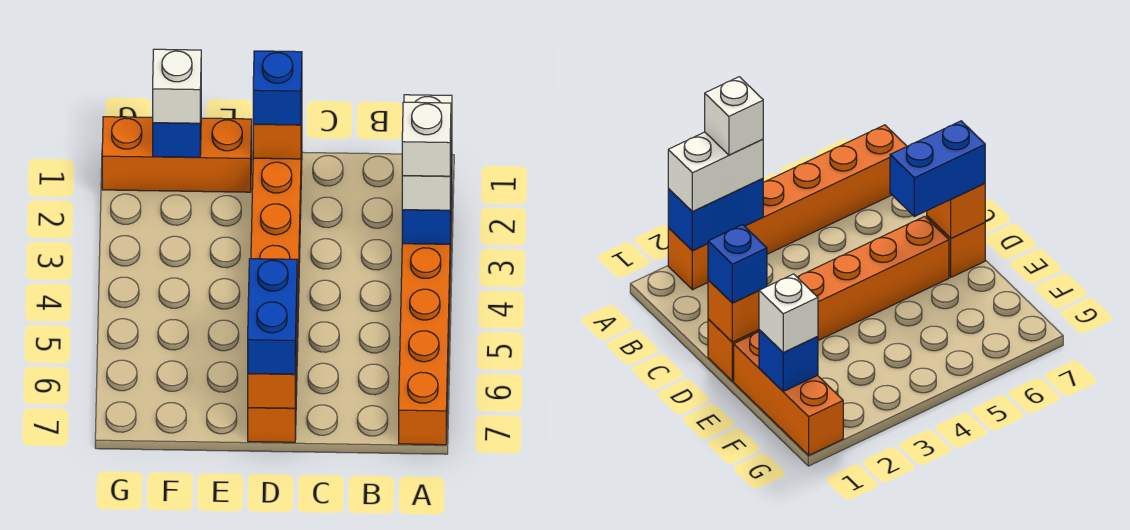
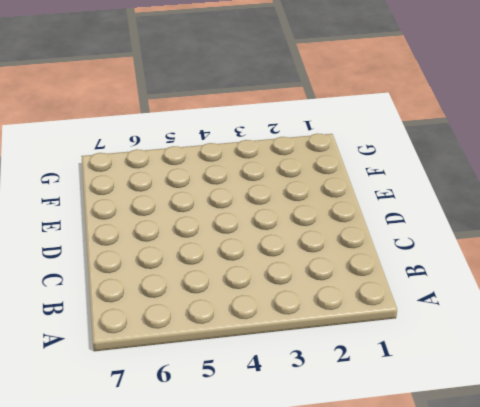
none -> orange 1x6 brick [399,186,452,445]
none -> orange 1x6 brick [251,141,302,395]
none -> orange 1x1 brick [248,405,296,442]

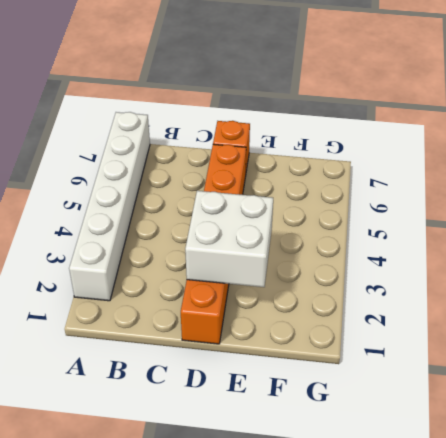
white 1x6 brick [69,112,150,301] -> orange 1x6 brick [399,186,452,445]
white 2x2 brick [185,191,273,287] -> none
none -> orange 1x3 brick [102,117,252,192]
none -> blue 1x2 brick [402,152,452,244]
none -> orange 1x1 brick [253,107,302,159]

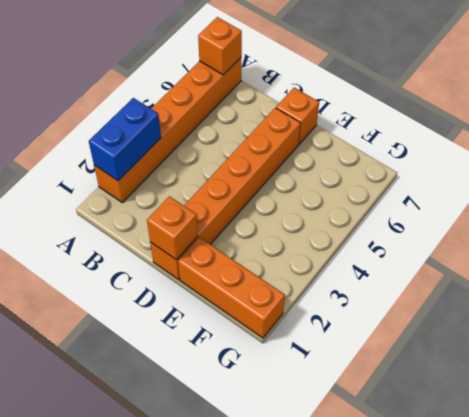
orange 1x1 brick [198,17,242,75] -> orange 1x1 brick moved to [248,371,296,408]
none -> blue 1x1 brick [153,120,201,157]
none -> white 1x2 brick [402,95,452,210]
none -> blue 1x1 brick [253,51,302,125]

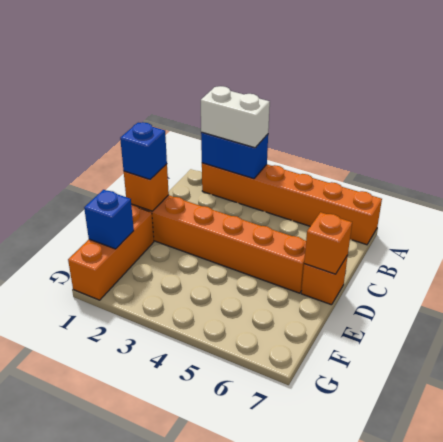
none -> blue 1x2 brick [248,259,297,374]
none -> white 1x1 brick [153,49,201,123]
none -> white 1x1 brick [402,102,451,176]

